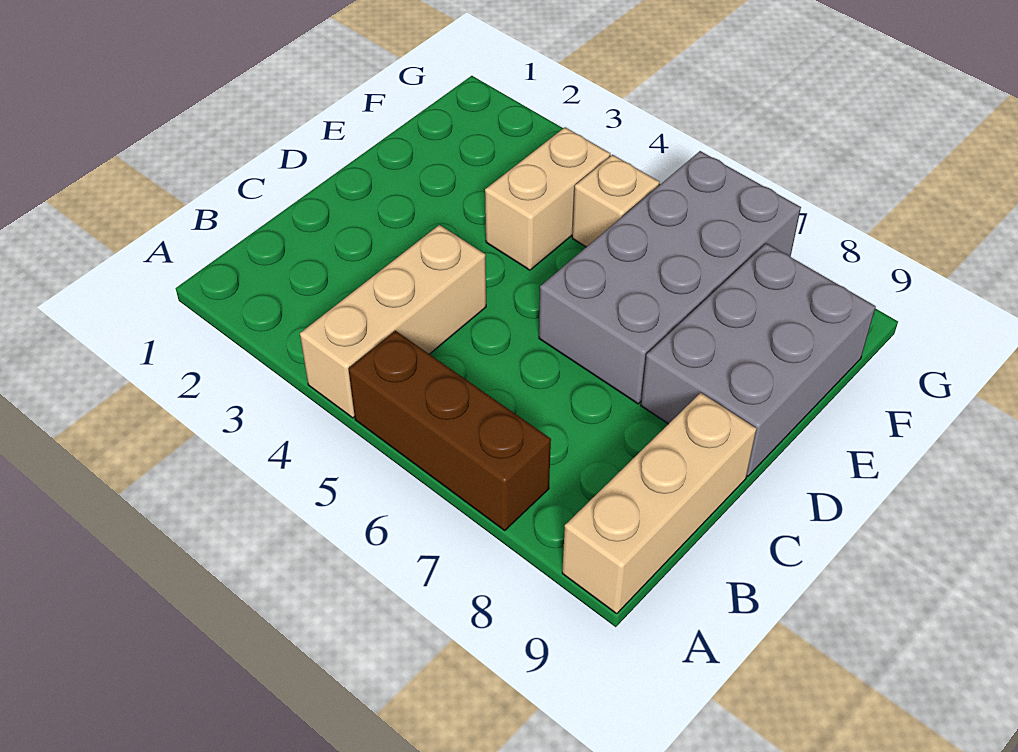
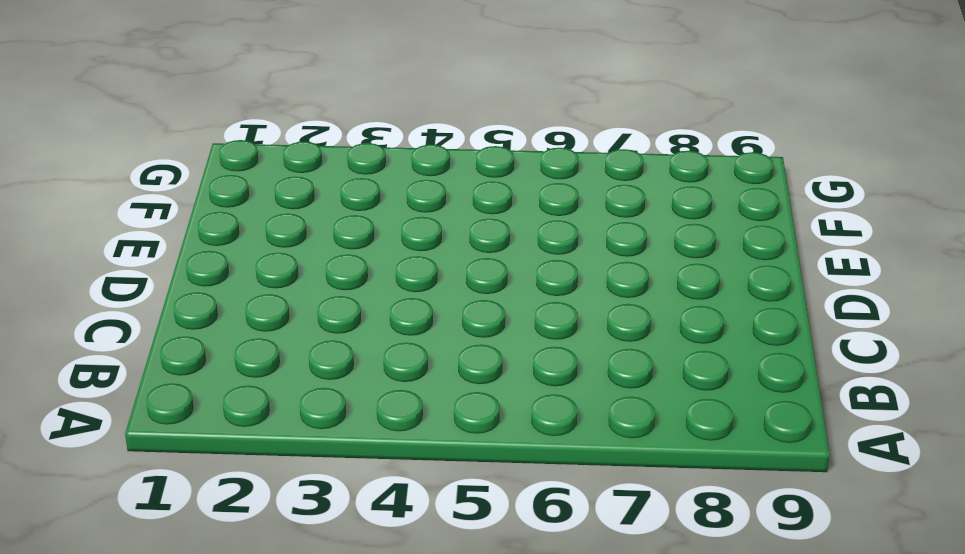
none -> tan 1x3 brick [300,225,486,418]
none -> brown 1x3 brick [349,331,551,530]

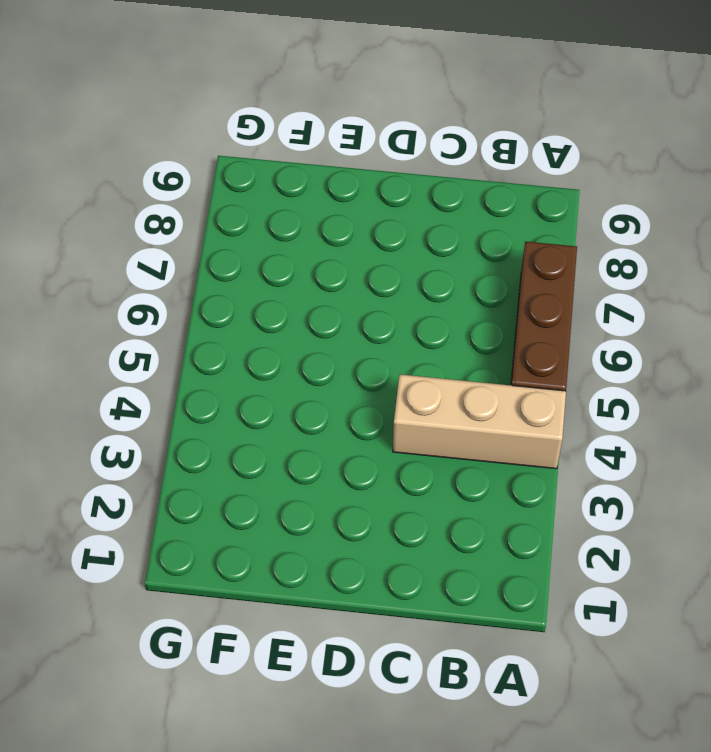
none -> tan 1x3 brick [562,393,757,614]
none -> grey 2x4 brick [539,151,801,404]

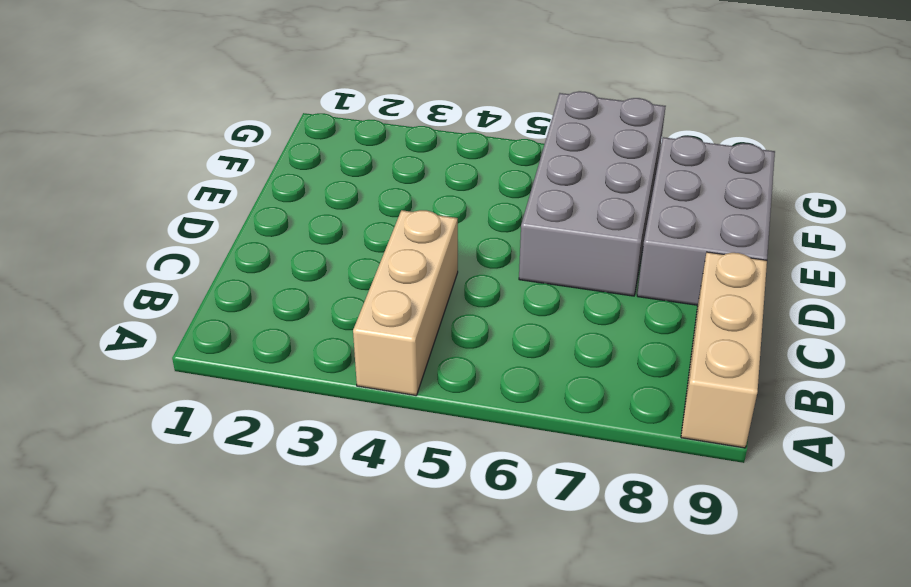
none -> brown 1x3 brick [349,331,551,530]
none -> tan 1x2 brick [485,127,610,270]

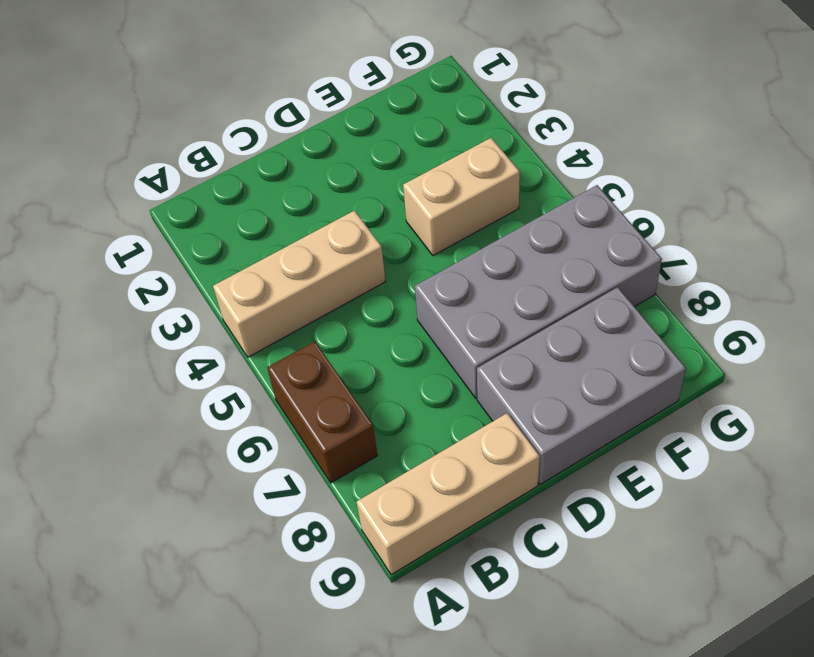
brown 1x2 brick [267,341,378,483] -> brown 1x3 brick [349,331,551,530]
none -> tan 1x1 brick [572,155,660,247]

